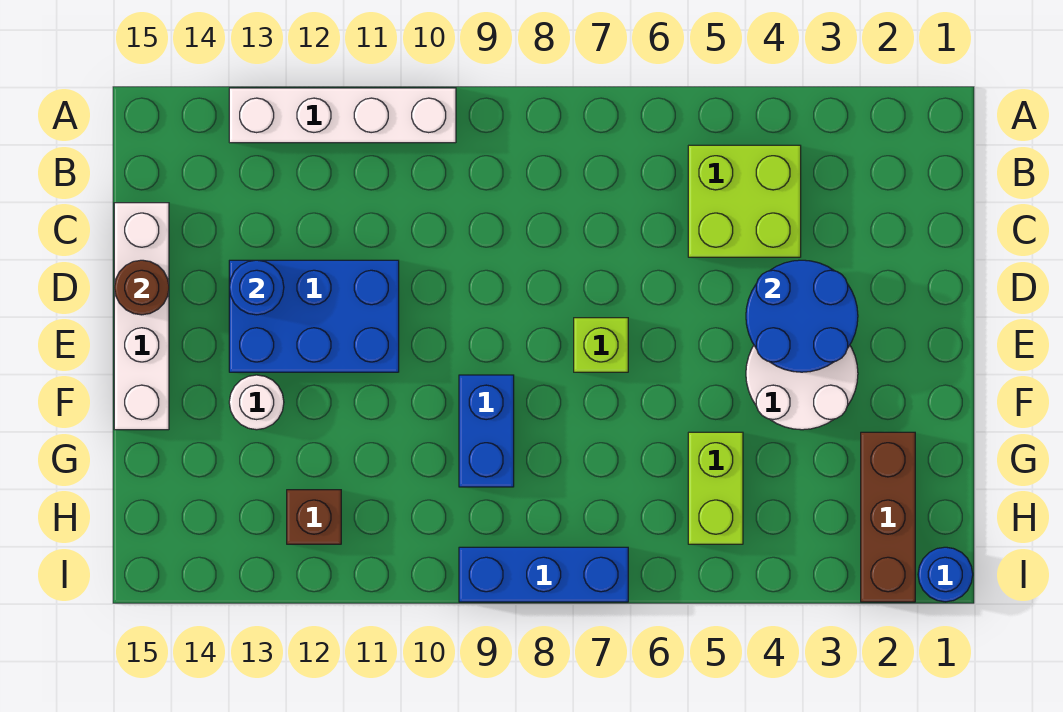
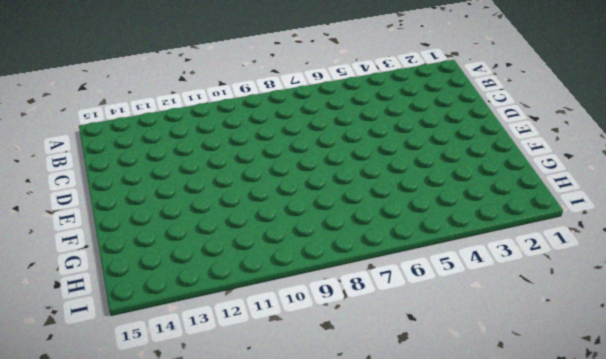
none -> white 1x4 brick [229,88,456,143]
none -> lime 2x2 brick [688,145,801,257]
none -> white 1x4 brick [114,203,169,430]

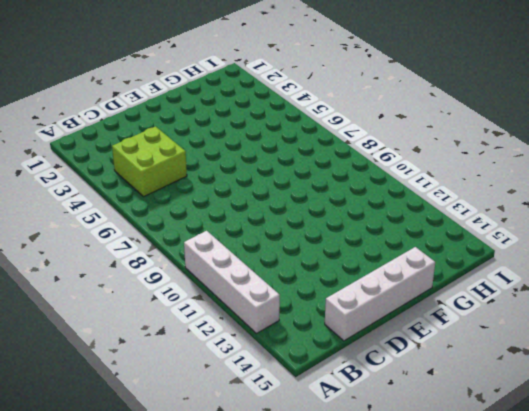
none -> blue 2x3 brick [229,260,399,372]
none -> white 2x2 round brick [746,345,858,430]
none -> lime 1x1 brick [574,318,628,372]

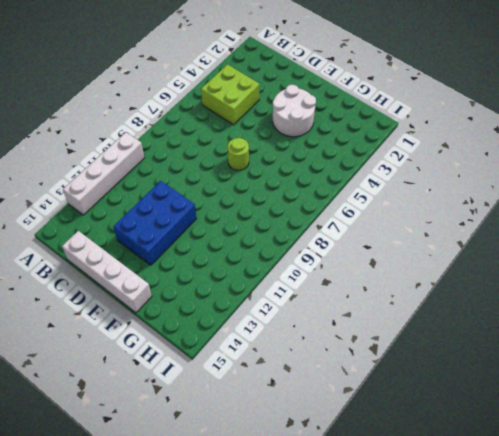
lime 1x1 round brick [228,138,249,170] -> lime 1x1 brick [574,318,628,372]
none -> blue 1x2 brick [459,375,514,487]
none -> white 1x1 round brick [229,375,284,430]
none -> brown 1x3 brick [861,432,915,602]

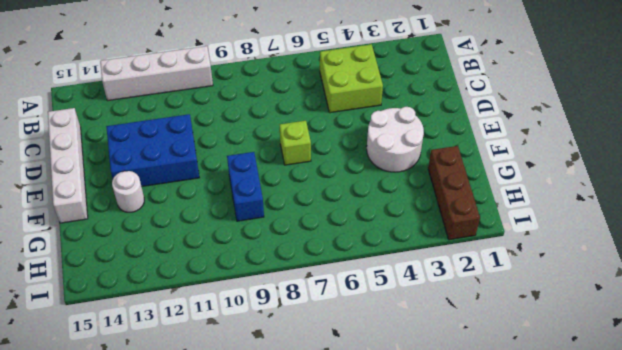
none -> lime 1x2 brick [688,432,743,544]
none -> brown 1x1 brick [287,490,341,544]
none -> blue 1x1 round brick [918,547,973,602]

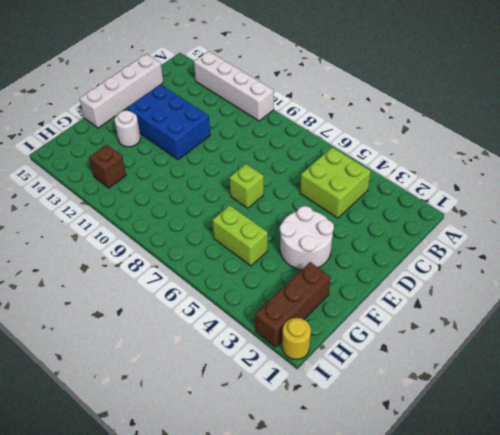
lime 1x2 brick [212,205,268,266] -> lime 1x2 brick turned to [688,432,743,544]
yellow 1x1 round brick [282,318,311,359] -> blue 1x1 round brick [918,547,973,602]
none -> blue 1x2 brick [459,375,514,487]
none -> blue 1x3 brick [459,547,628,602]
none -> blue 2x2 round brick [746,260,858,372]

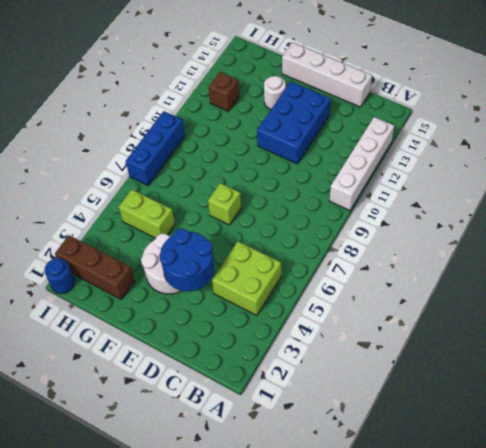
none -> blue 1x2 brick [459,375,514,487]
none -> blue 1x1 round brick [229,260,284,315]
none -> brown 1x1 round brick [114,260,169,315]

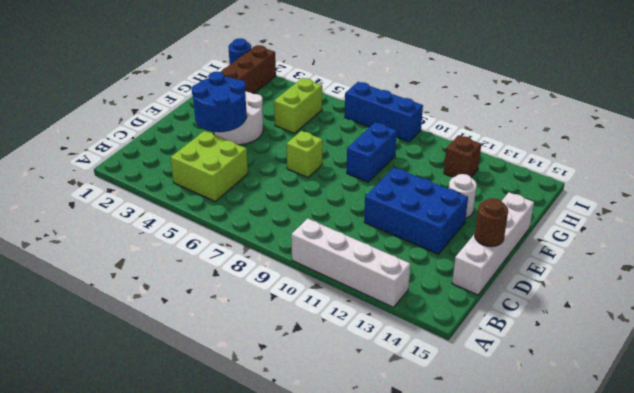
none -> blue 1x1 round brick [229,260,284,315]

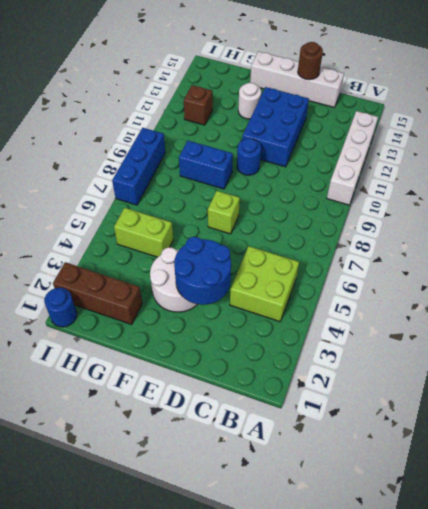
blue 1x1 round brick [237,138,261,175] -> blue 1x1 round brick moved to [229,260,284,315]

